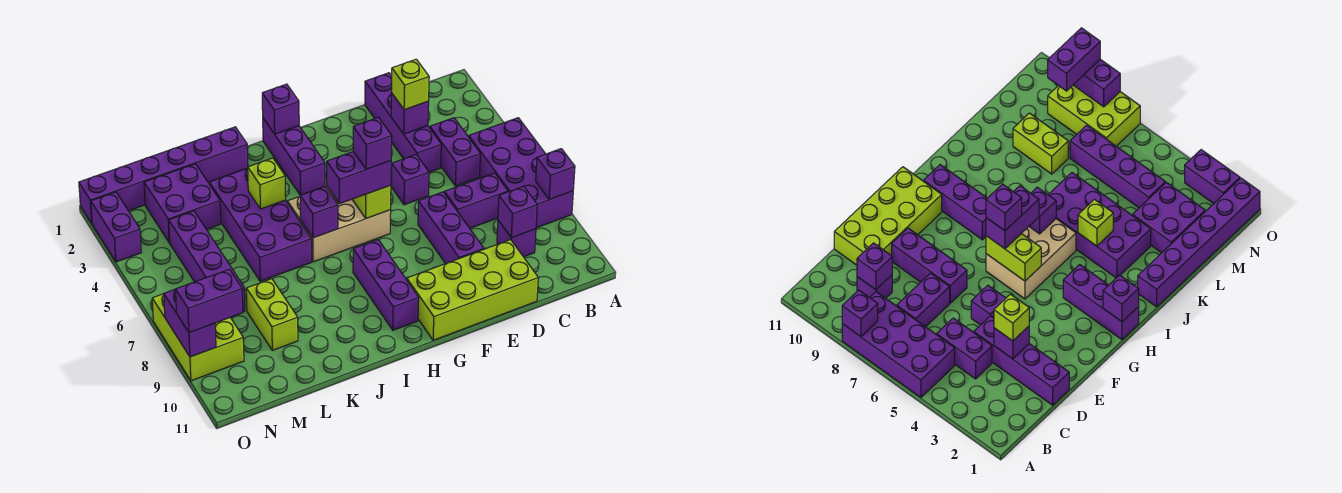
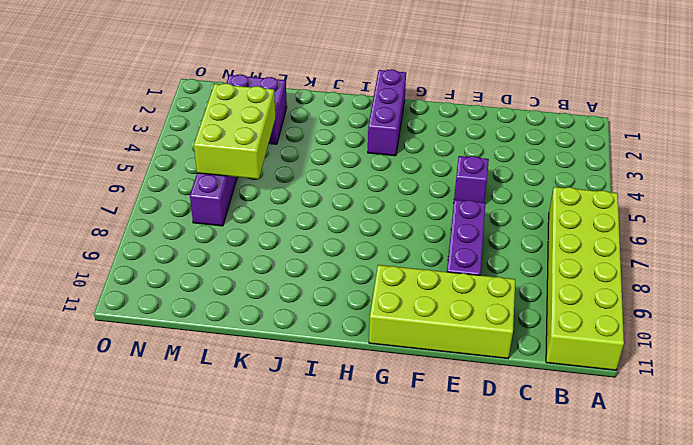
lime 2x6 brick [546,187,624,370] -> purple 2x4 brick [468,118,573,228]
lime 2x3 brick [194,83,275,179] -> lime 2x3 brick moved to [152,294,244,381]
none -> purple 1x2 brick [430,118,480,186]
none -> purple 1x2 brick [444,173,508,228]
none -> purple 1x1 brick [497,220,536,257]
none -> purple 1x4 brick [365,73,441,172]

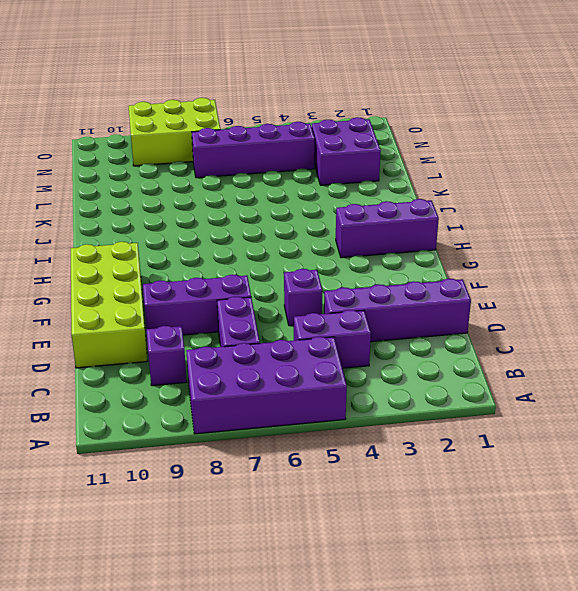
none -> tan 2x3 brick [287,187,391,262]
none -> purple 1x3 brick [353,240,419,330]
none -> purple 1x6 brick [79,127,248,223]
none -> purple 2x4 brick [209,168,312,281]

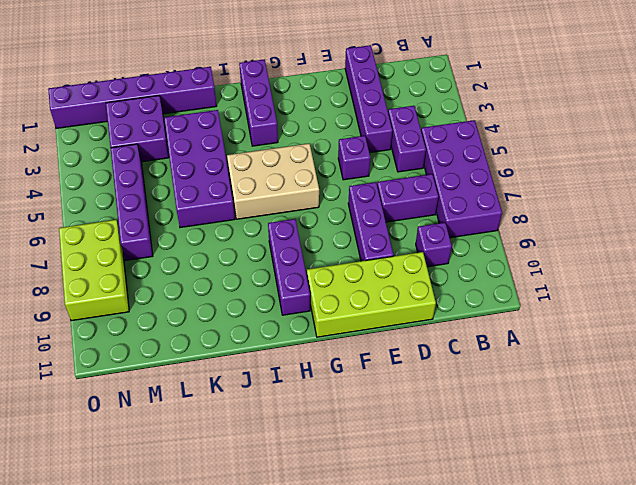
none -> lime 1x2 brick [246,279,298,350]
none -> purple 1x2 brick [91,192,141,262]
none -> purple 1x1 brick [536,149,575,199]
none -> purple 1x1 brick [498,186,537,238]

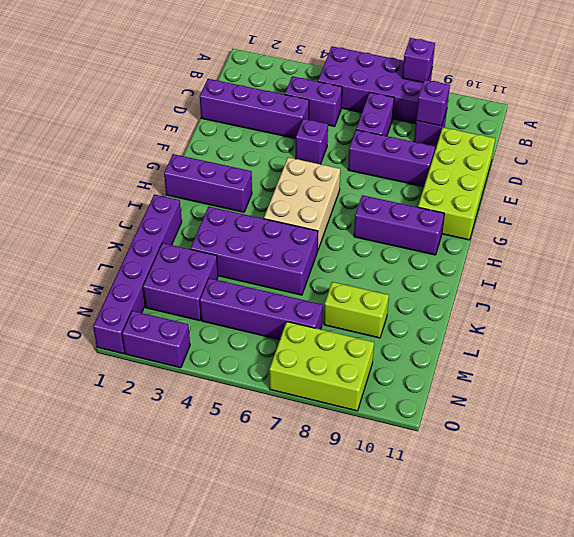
none -> purple 1x1 brick [391,93,429,134]
none -> lime 1x2 brick [352,185,391,218]
none -> purple 1x1 brick [262,84,299,134]
none -> purple 1x1 brick [300,187,338,238]

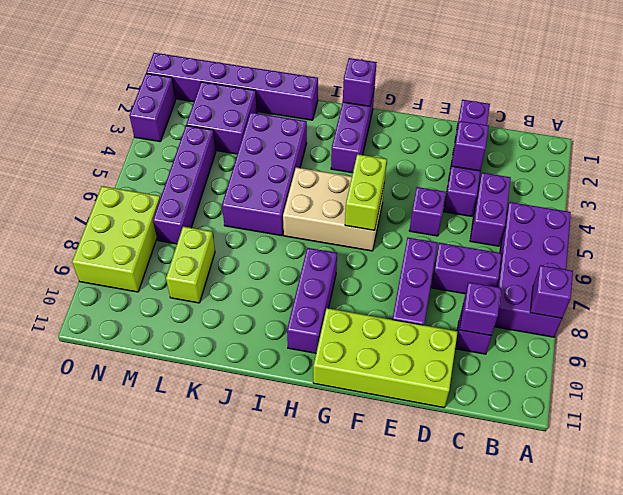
none -> purple 1x1 brick [300,187,338,238]
none -> lime 1x1 brick [248,158,286,209]
none -> purple 1x2 brick [164,289,216,357]
none -> lime 1x1 brick [391,59,429,110]

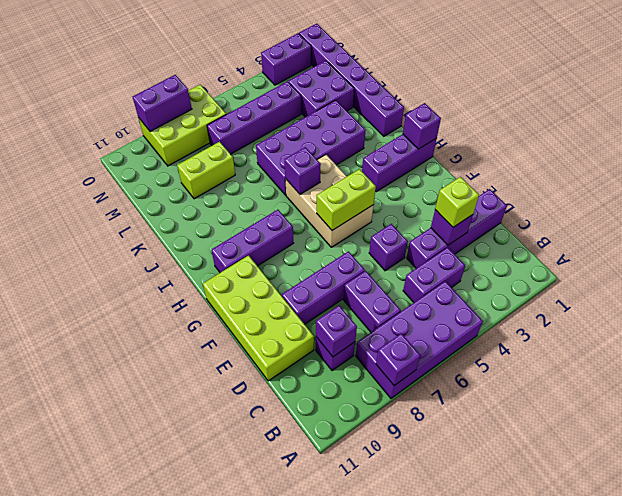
none -> lime 1x1 brick [248,158,286,209]
none -> purple 1x2 brick [327,152,391,204]
none -> purple 1x2 brick [175,269,243,333]
none -> purple 1x1 brick [353,118,392,169]

